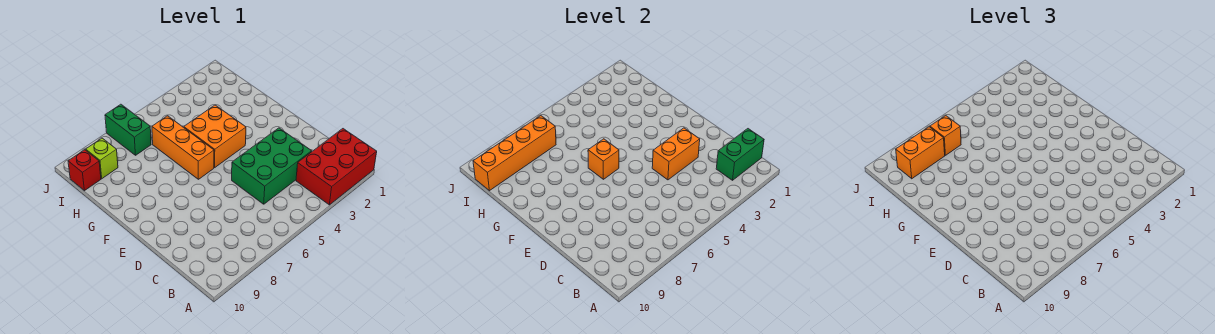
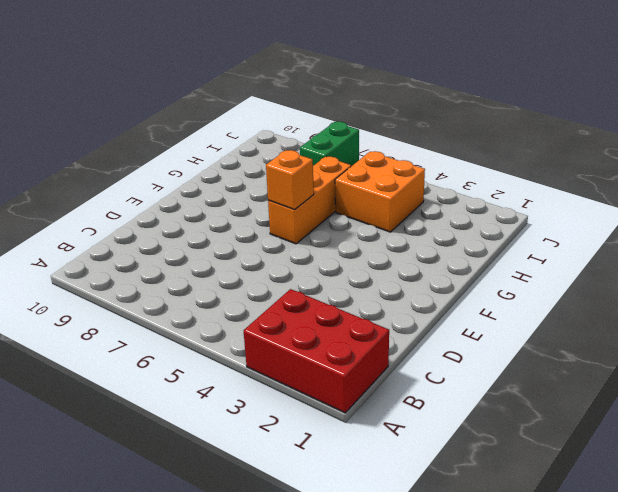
orange 2x2 brick [335,151,425,232] -> orange 2x2 brick moved to [184,105,246,168]
none -> green 2x3 brick [232,128,312,204]
none -> lime 1x1 brick [86,138,118,179]
none -> red 1x1 brick [68,150,101,191]

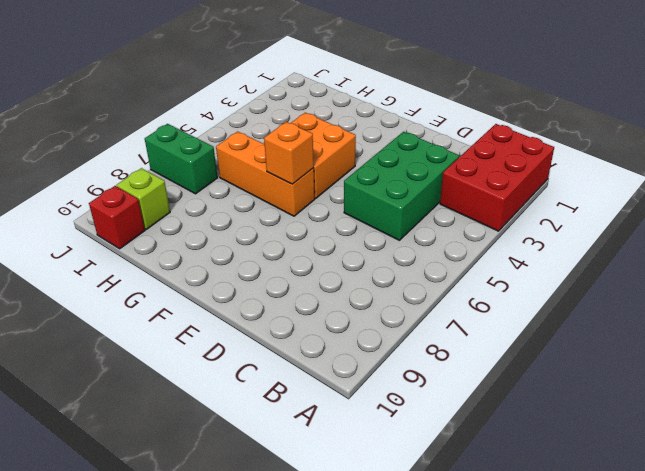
none -> green 1x2 brick [716,129,764,180]
none -> orange 1x2 brick [652,128,700,180]
none -> orange 1x4 brick [473,116,556,191]

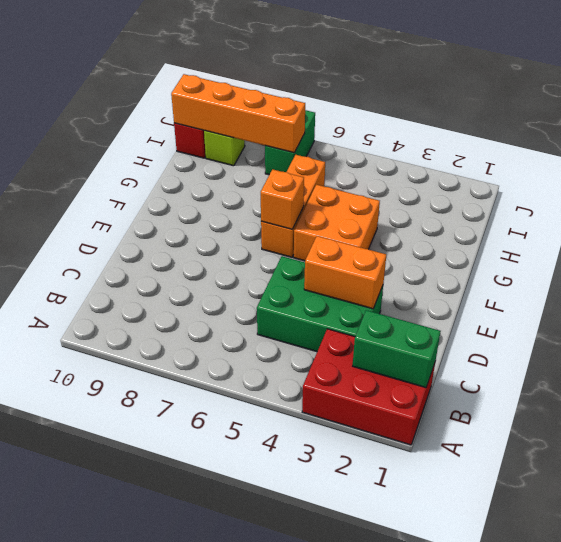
none -> orange 1x1 brick [930,116,961,155]
none -> orange 1x2 brick [896,127,945,179]

